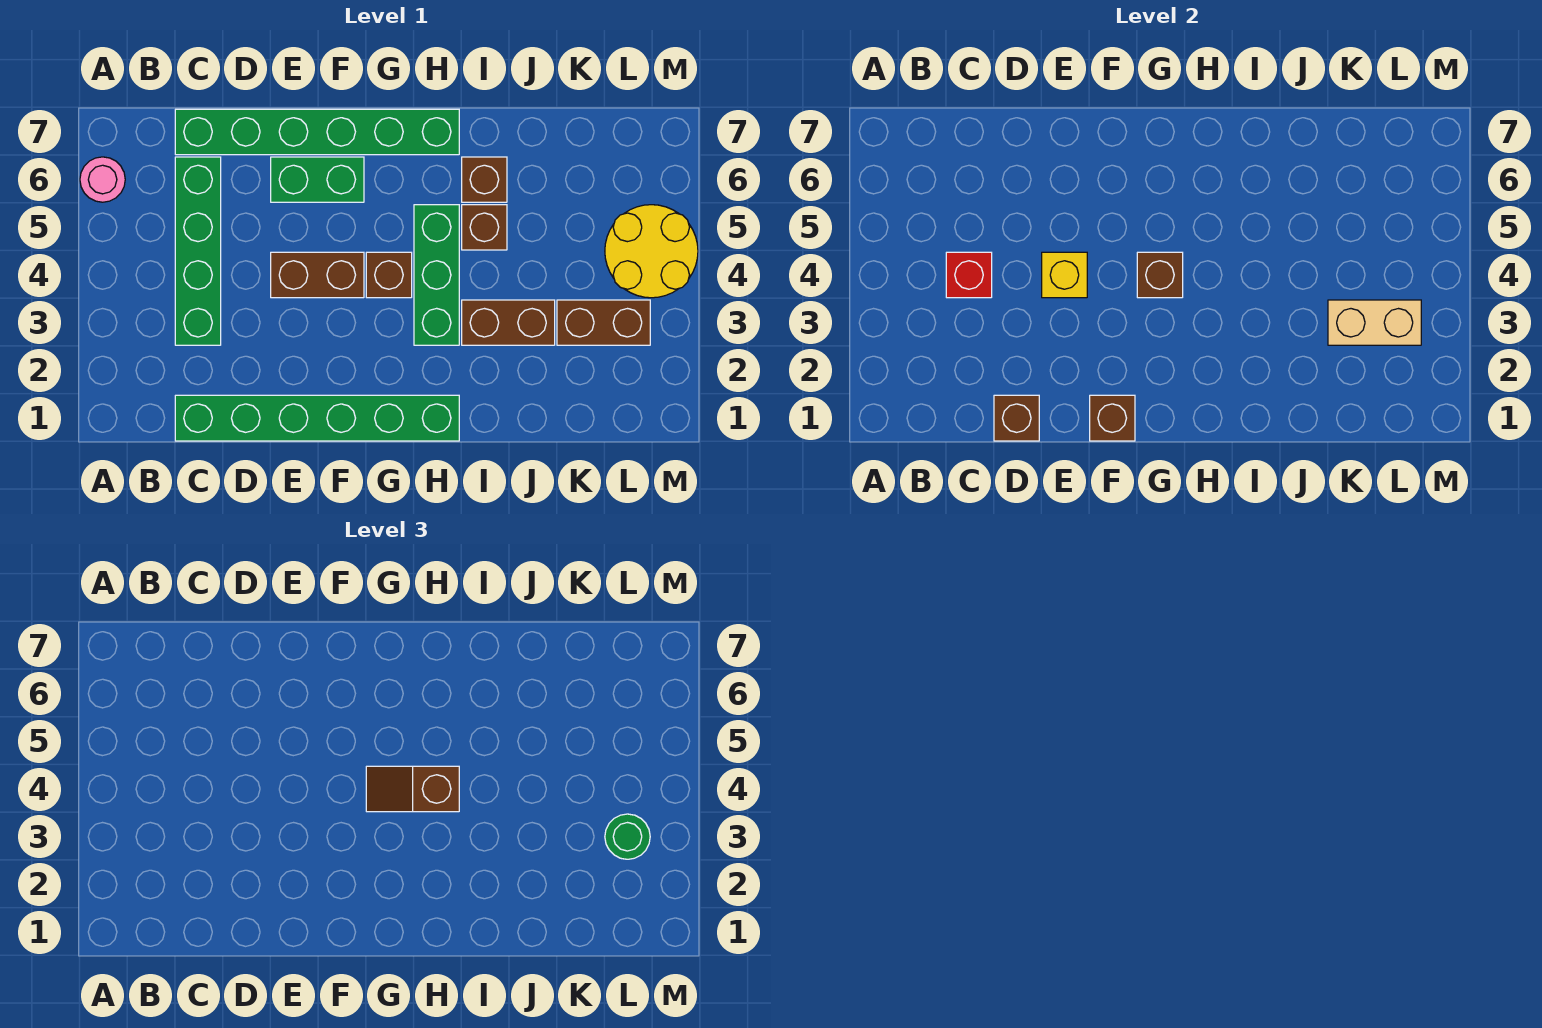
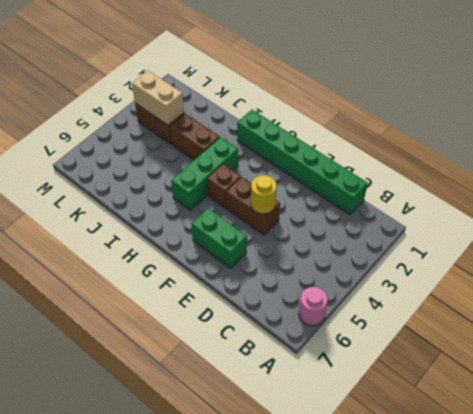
yellow 1x1 round brick [251,175,277,214] -> yellow 1x1 brick [1042,252,1087,298]
none -> green 1x4 brick [175,157,221,345]
none -> green 1x6 brick [175,109,459,155]
none -> brown 1x1 brick [462,205,507,250]

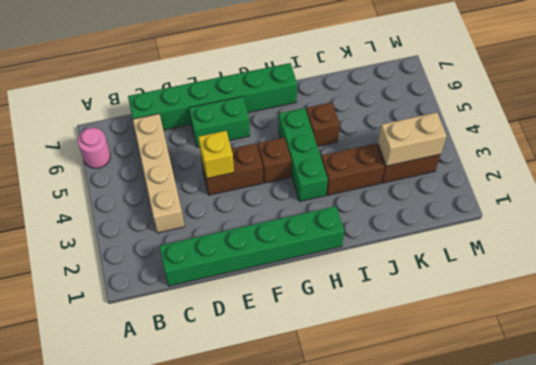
tan 1x4 brick [133,114,185,233] -> green 1x4 brick [175,157,221,345]
none -> brown 1x1 brick [462,157,507,202]
none -> yellow 2x2 round brick [605,205,698,298]
none -> red 1x1 brick [946,252,992,298]

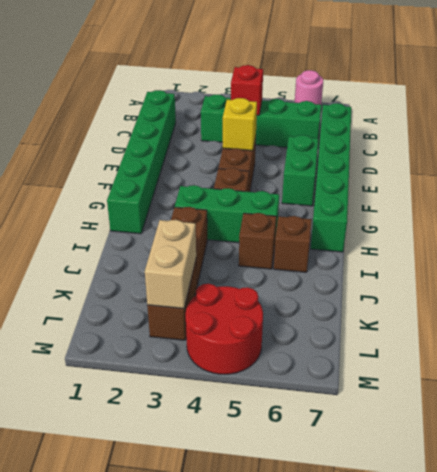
red 2x2 round brick [186,284,263,374] -> yellow 2x2 round brick [605,205,698,298]
none -> brown 1x1 brick [994,395,1039,441]
none -> brown 1x1 brick [1090,395,1135,441]
none -> brown 1x1 brick [1137,252,1183,298]

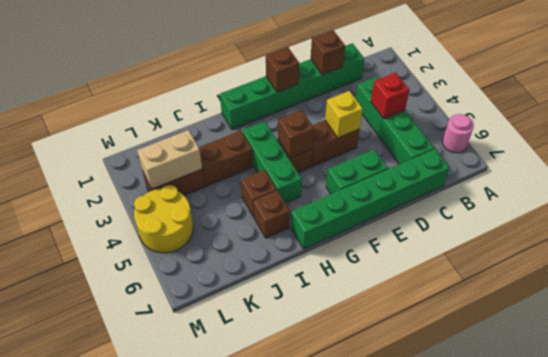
none -> brown 1x2 slope [366,766,459,812]
none -> green 1x1 round brick [605,814,650,859]

